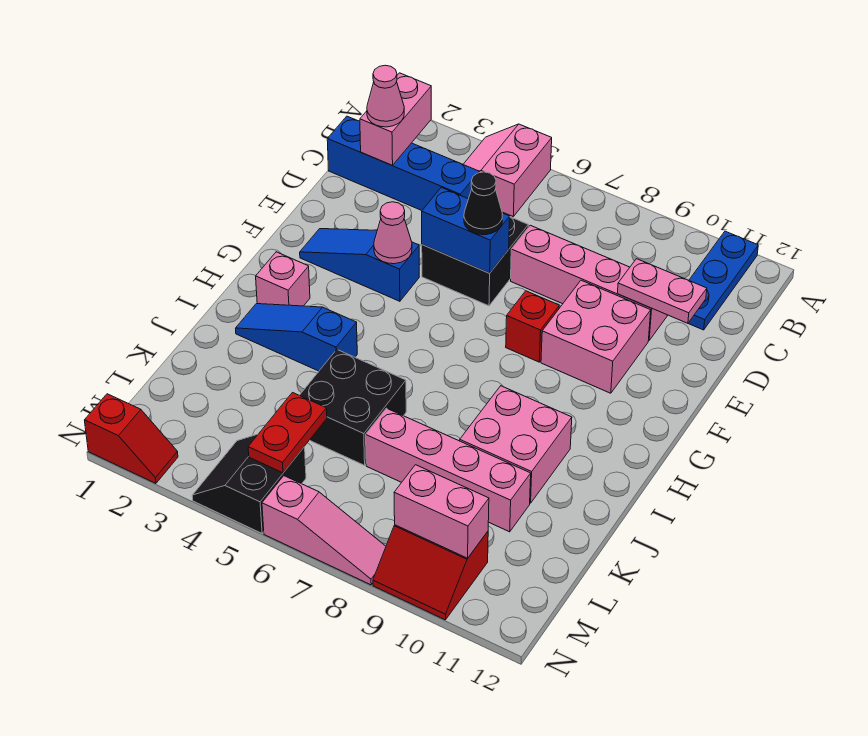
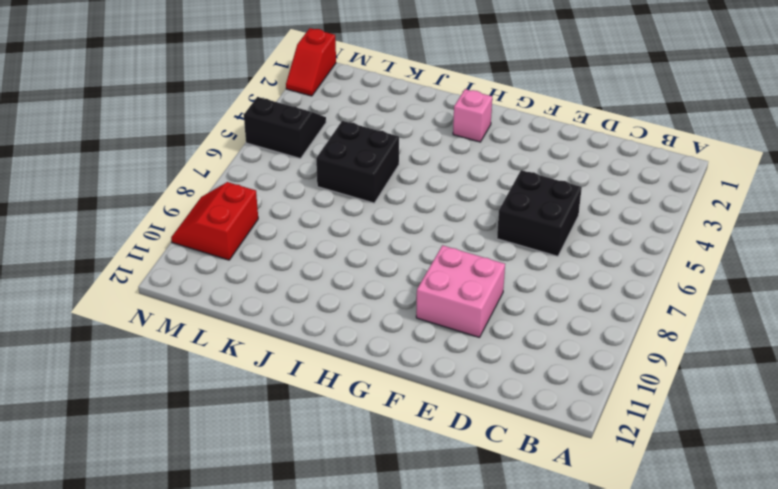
none -> pink 2x2 slope [463,124,552,216]
none -> blue 1x3 plate [688,231,758,330]
none -> blue 1x4 brick [327,116,479,210]

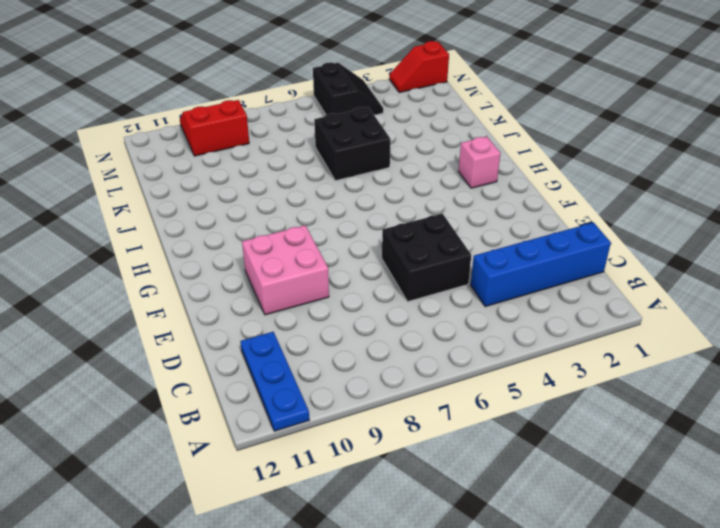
none -> pink 2x2 slope [463,124,552,216]
none -> pink 1x4 brick [511,225,667,340]
none -> blue 1x3 slope [300,229,419,301]

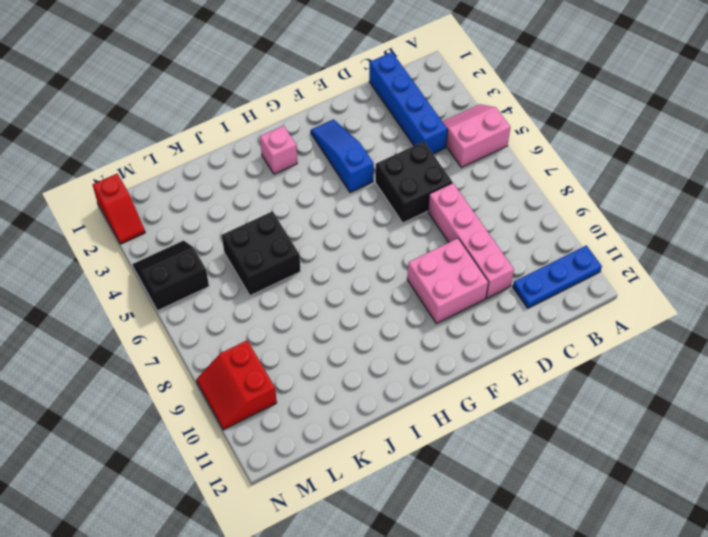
none -> red 1x1 brick [506,291,559,362]
none -> blue 1x3 slope [236,304,357,371]
none -> pink 2x2 brick [460,386,572,503]

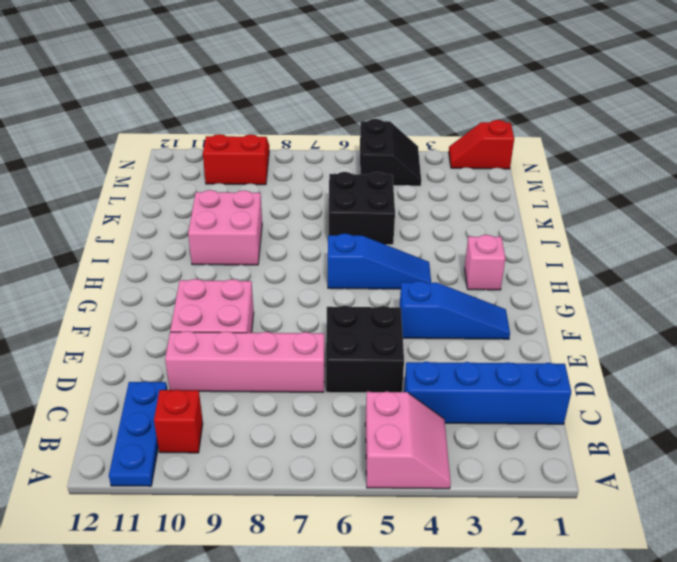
red 1x1 brick [154,390,203,453] -> red 1x1 brick moved to [506,291,559,362]
blue 1x3 slope [328,234,431,289] -> blue 1x3 slope moved to [236,304,357,371]
none -> pink 1x4 brick [366,408,531,532]
none -> pink 1x3 slope [262,476,386,585]
none -> pink 1x2 brick [360,73,431,165]

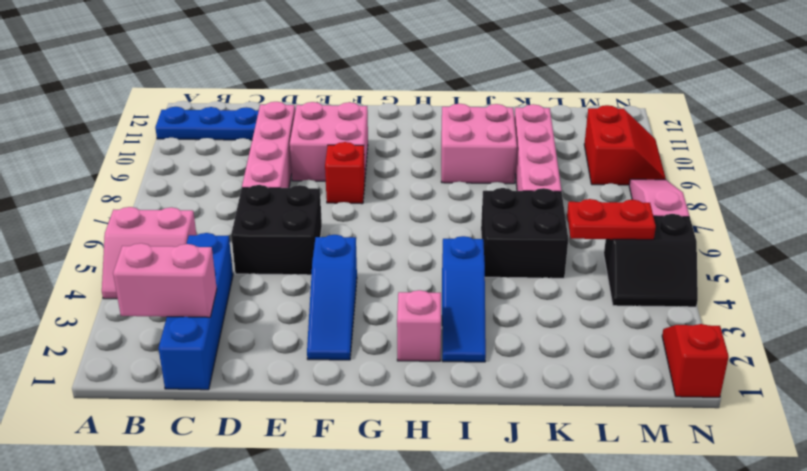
none -> pink 1x2 plate [617,259,707,323]
none -> blue 1x2 brick [422,187,510,273]
none -> pink 1x1 cone [374,202,412,264]

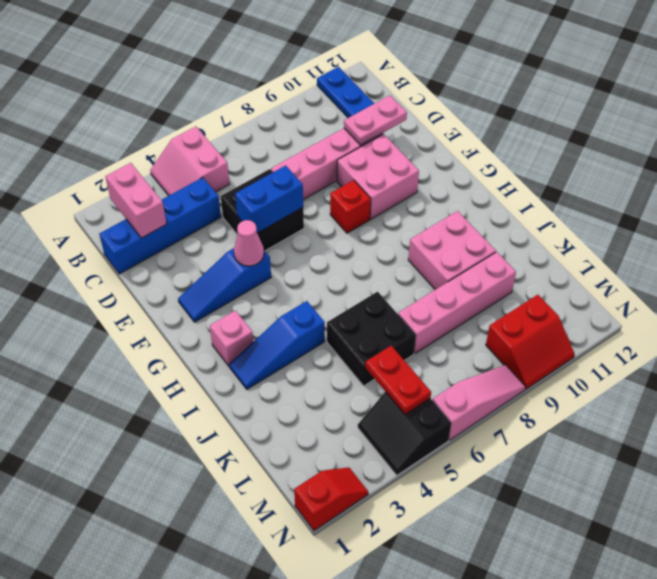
none -> pink 1x2 brick [394,465,489,558]
none -> pink 1x1 cone [367,65,404,127]
none -> black 1x1 cone [464,172,503,235]

